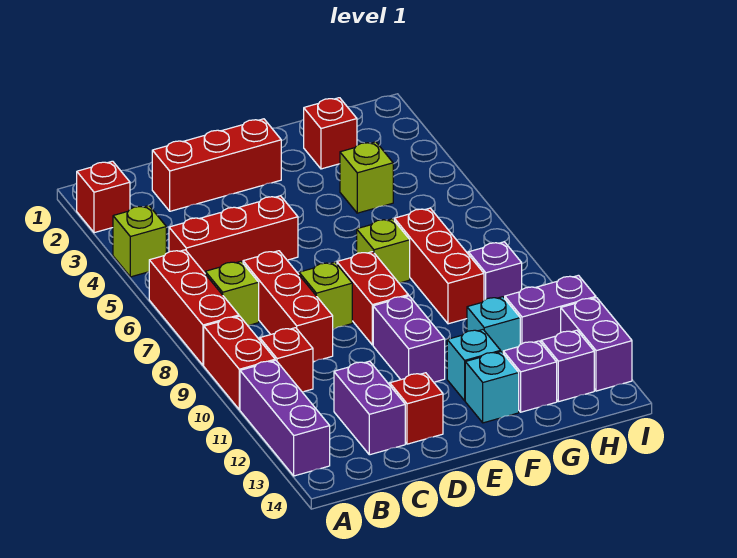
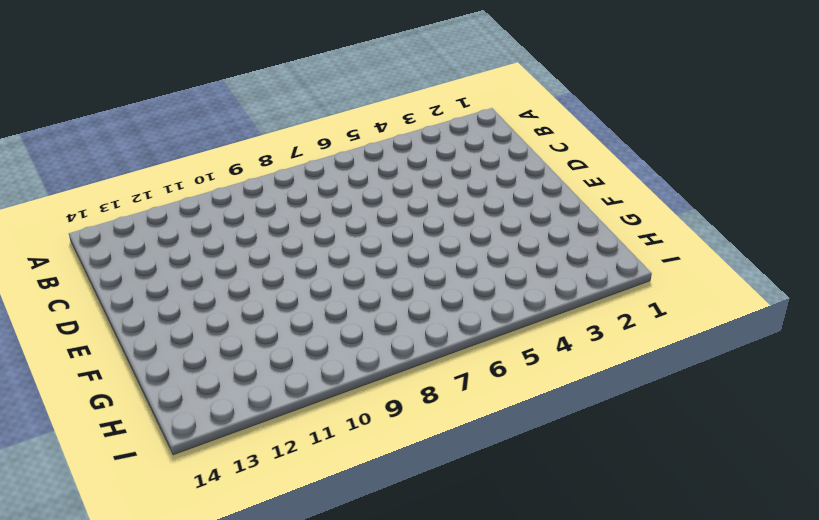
none -> red 1x1 brick [77,161,130,233]
none -> lime 1x1 brick [113,206,166,277]
none -> red 1x3 brick [149,250,239,365]

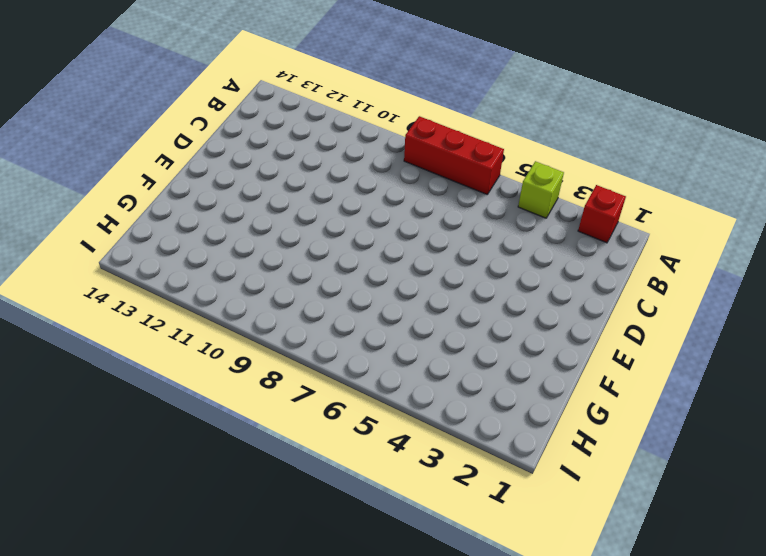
none -> red 1x2 brick [204,316,275,410]
none -> purple 1x3 brick [240,360,330,476]
none -> red 1x3 brick [169,196,298,273]

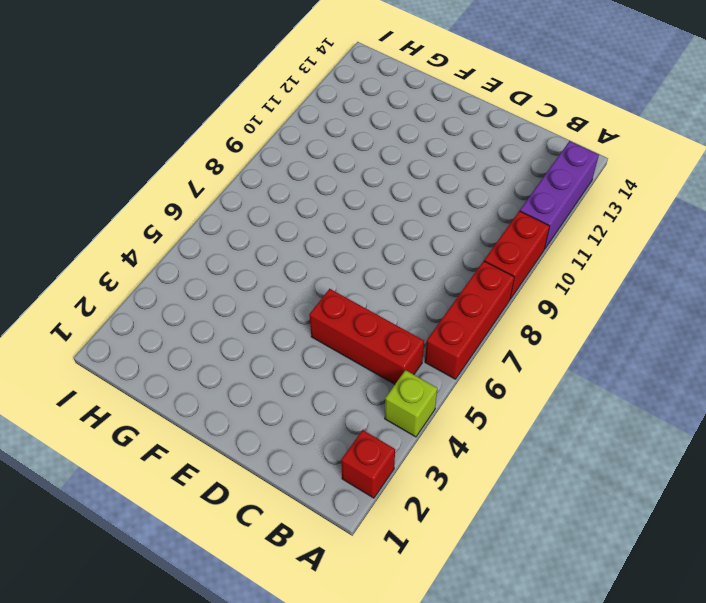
none -> lime 1x1 brick [205,261,259,325]
none -> red 1x1 brick [260,328,313,392]
none -> red 1x3 brick [152,119,281,211]

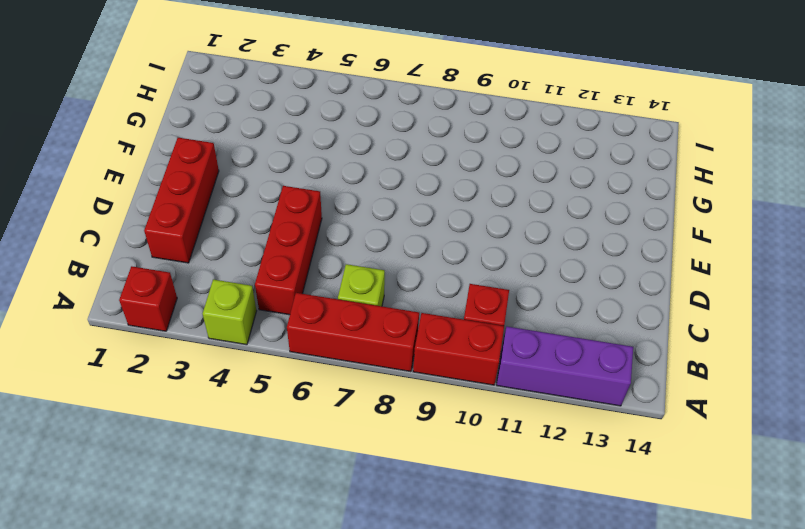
none -> red 1x3 brick [243,251,333,362]
none -> purple 1x2 brick [334,361,405,455]
none -> lime 1x1 brick [299,262,352,329]

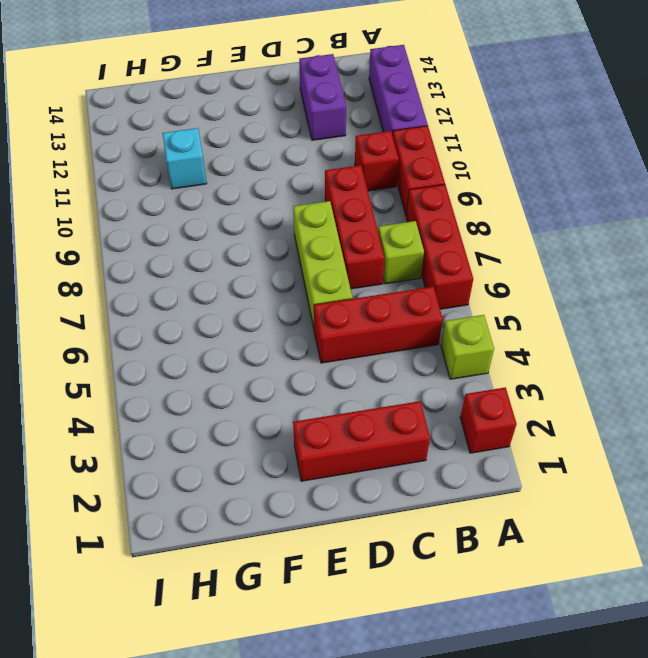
lime 1x3 brick [293,201,352,327] -> lime 1x1 brick [299,262,352,329]
none -> red 1x1 brick [390,373,443,444]
none -> red 1x2 brick [337,252,408,345]
none -> purple 1x2 brick [373,296,445,382]

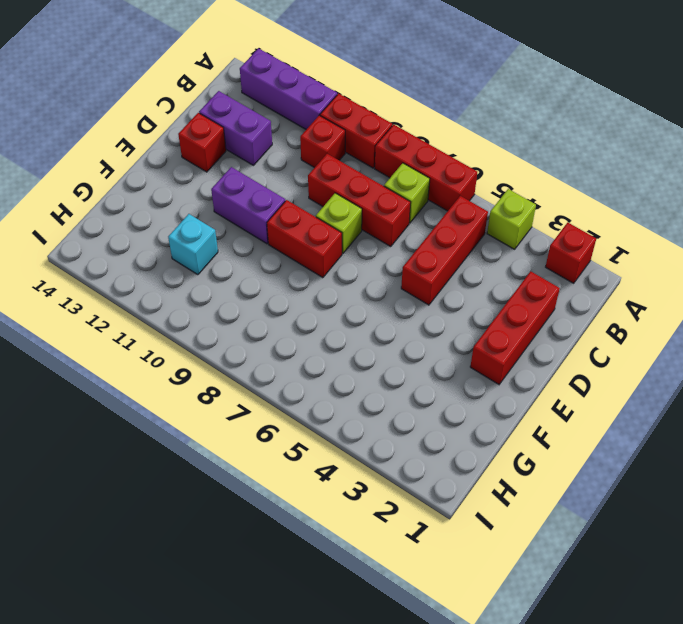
none -> lime 1x1 brick [357,219,410,283]
none -> cyan 1x1 brick [447,330,501,401]
none -> cyan 1x1 brick [465,352,519,423]

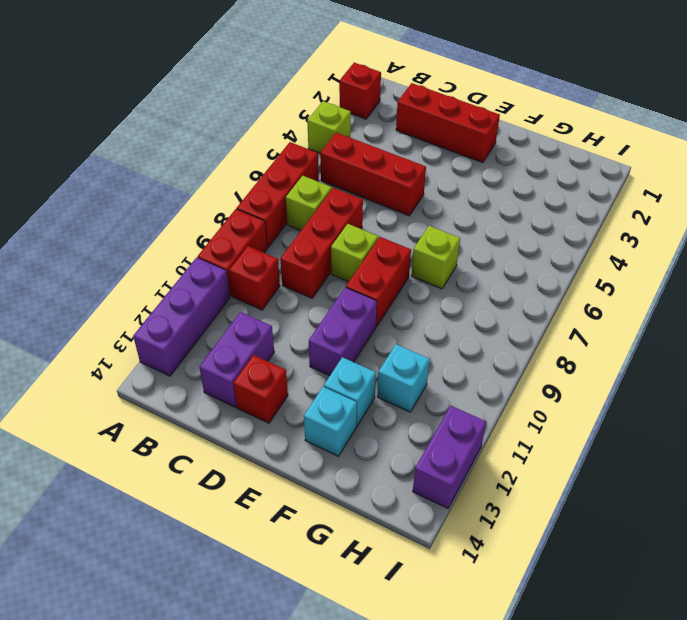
none -> red 1x1 brick [304,98,357,169]
none -> lime 1x1 brick [340,142,393,213]
none -> red 1x3 brick [394,208,484,324]

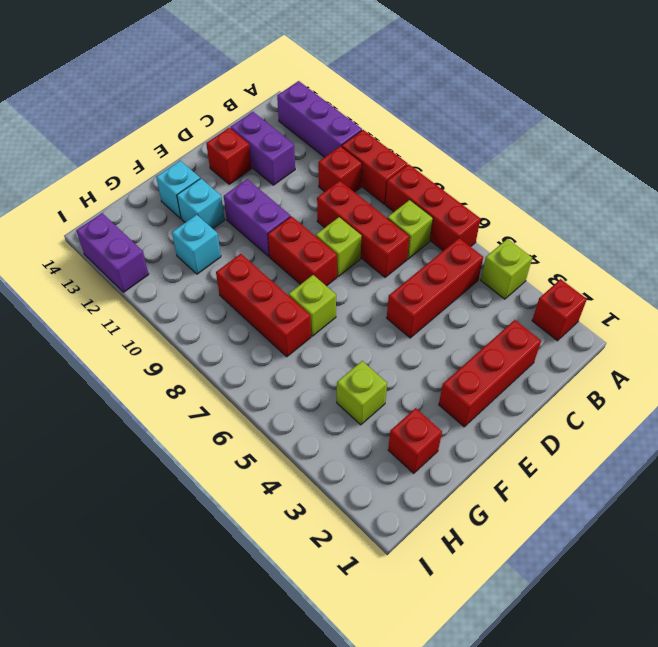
none -> purple 1x1 brick [503,341,557,412]
none -> purple 1x1 brick [468,242,522,300]
none -> purple 1x2 brick [505,275,596,344]

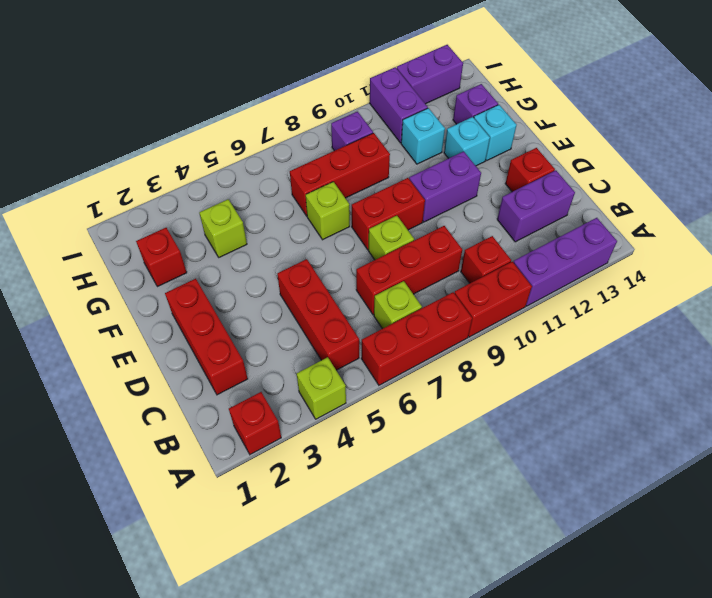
none -> purple 1x1 brick [541,330,594,402]

